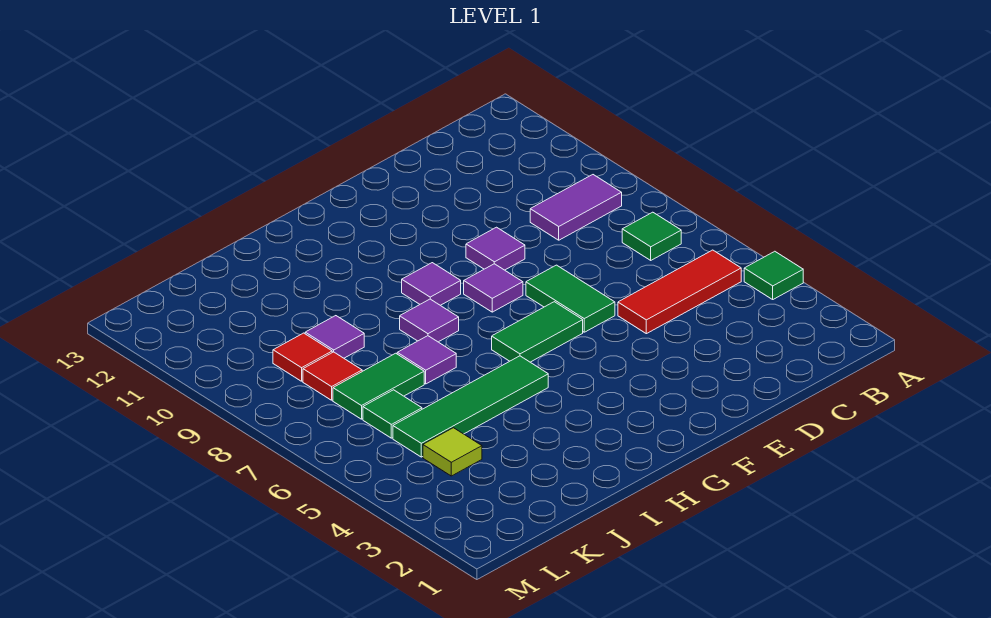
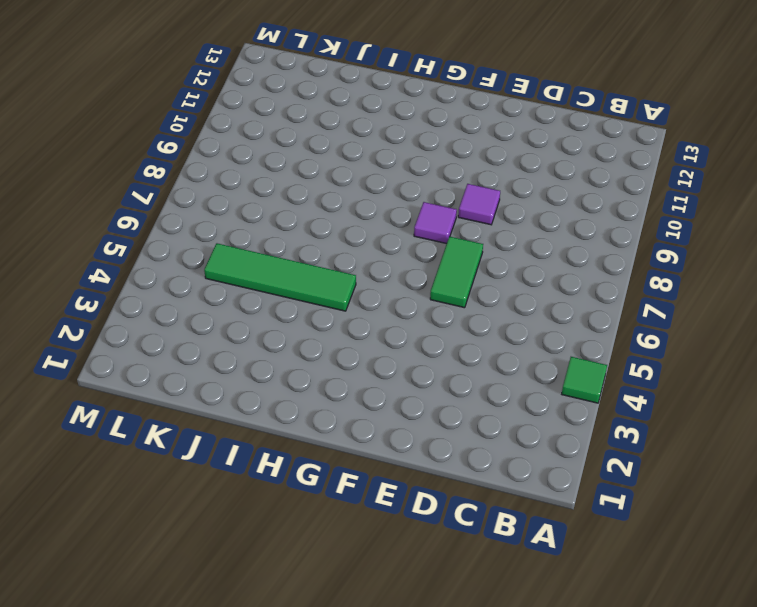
none -> red 1x3 tile [618,250,741,334]
none -> green 1x1 tile [622,212,681,260]
none -> purple 1x2 tile [530,175,622,240]

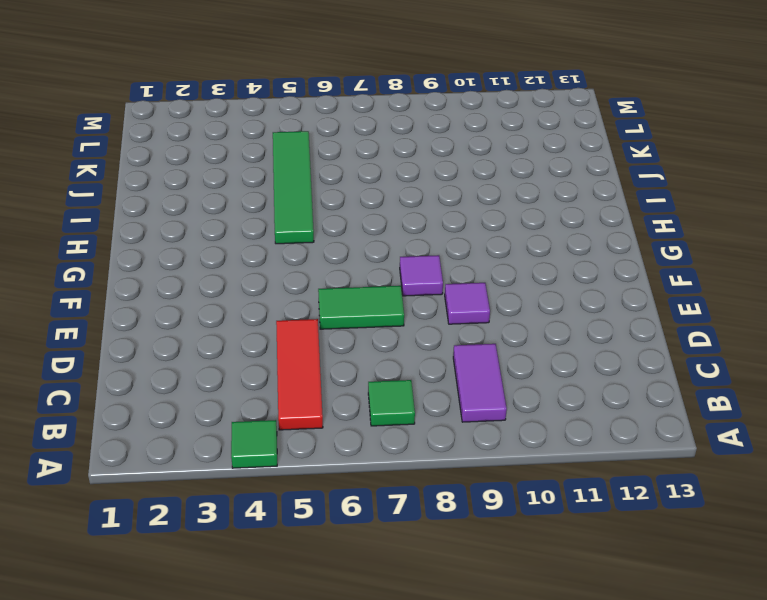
none -> green 1x2 tile [492,302,583,362]
none -> purple 1x1 tile [402,263,461,305]
none -> purple 1x1 tile [400,299,459,342]

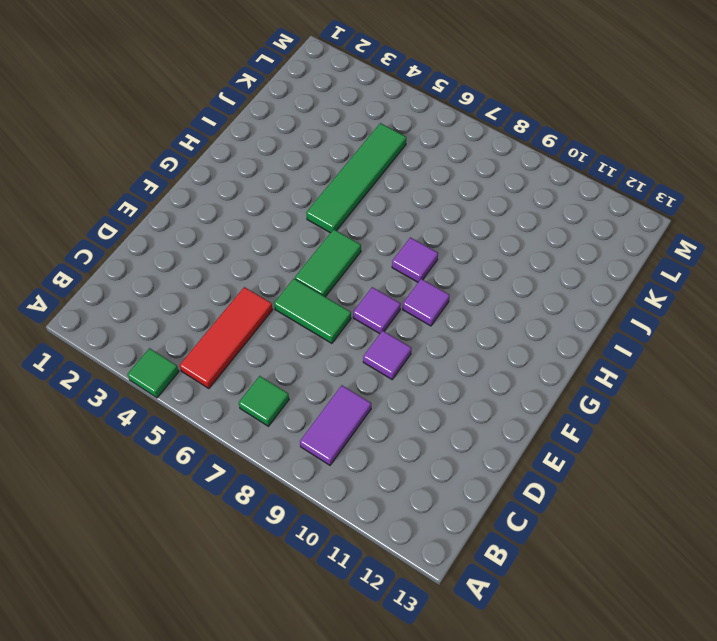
none -> purple 1x1 tile [397,336,456,384]
none -> green 1x2 tile [333,353,424,419]
none -> purple 1x1 tile [305,316,364,358]

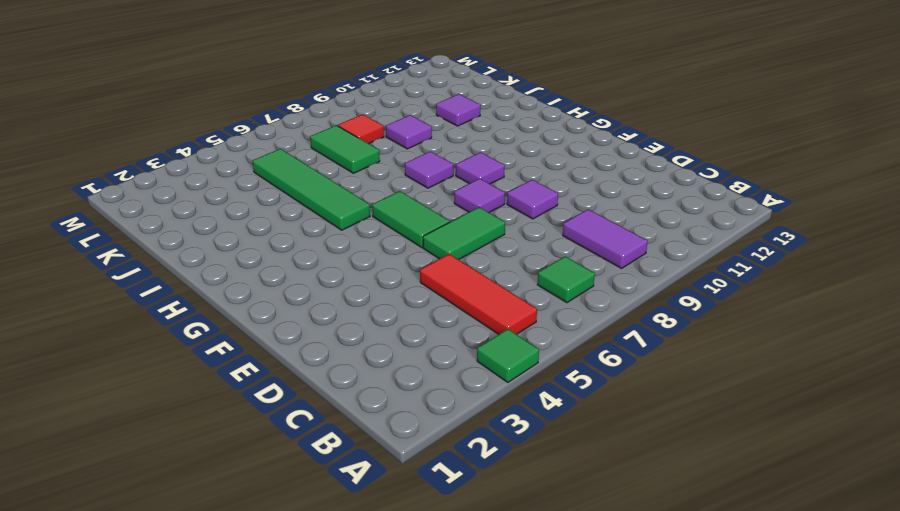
purple 1x1 tile [436,94,481,126] -> purple 1x1 tile moved to [397,336,456,384]
none -> lime 1x1 tile [423,428,482,476]
none -> green 1x1 tile [363,390,422,438]
none -> red 1x1 tile [273,333,332,381]

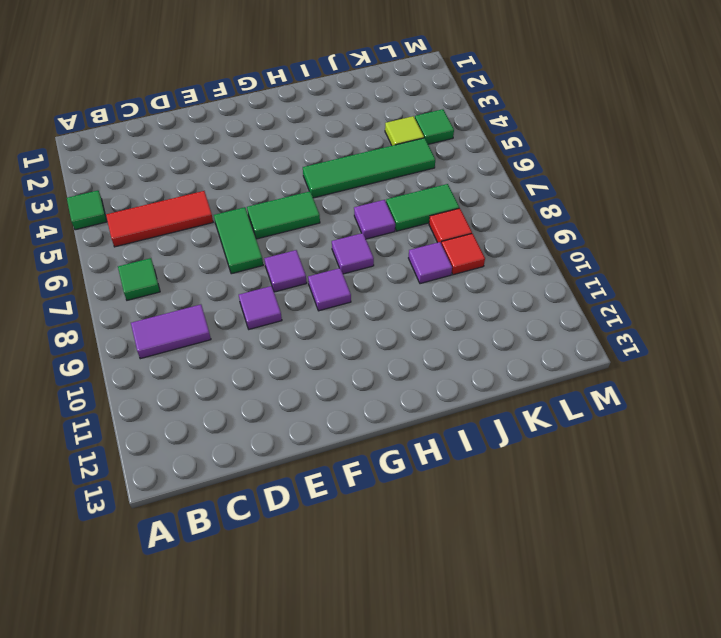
green 1x1 tile [415,109,454,144] -> green 1x1 tile moved to [363,390,422,438]

